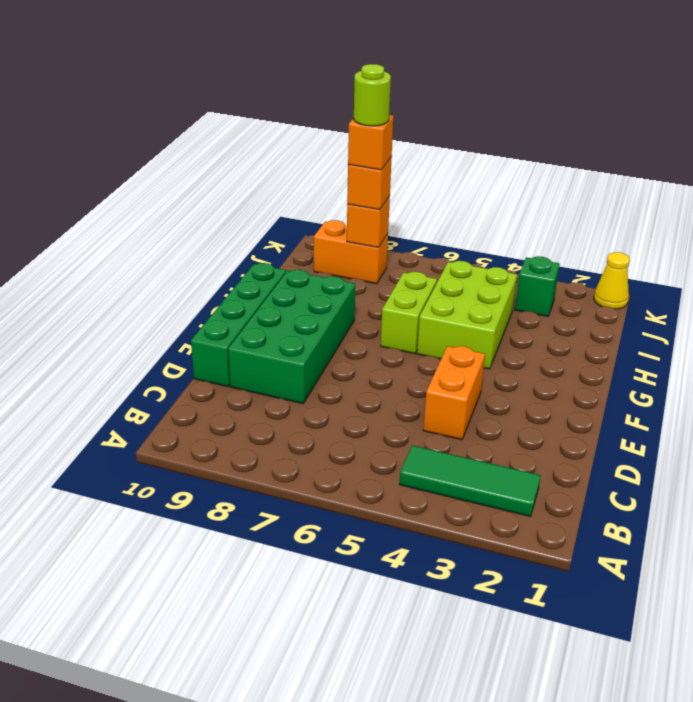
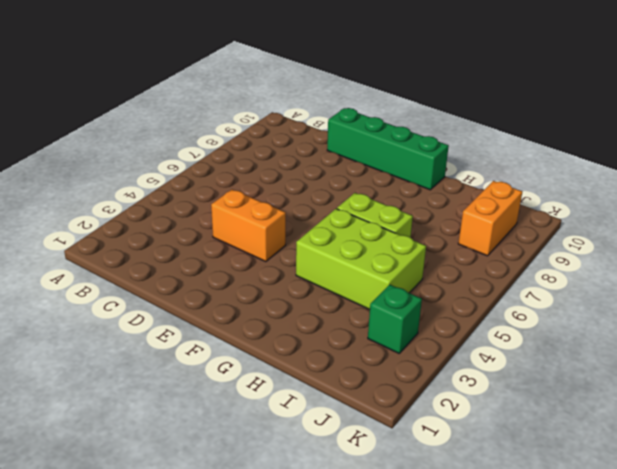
none -> green 1x3 tile [399,446,541,517]
none -> green 2x4 brick [228,270,355,404]
none -> yellow 1x1 cone [594,252,630,309]

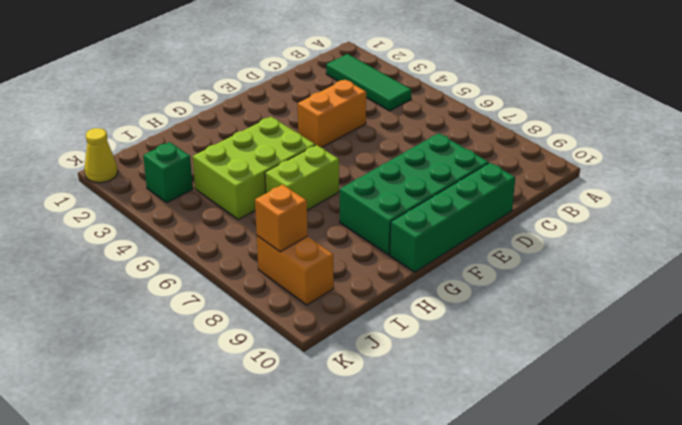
none -> orange 1x1 brick [347,157,392,210]
none -> orange 1x1 brick [348,115,393,170]
none -> lime 1x1 round brick [354,64,391,126]

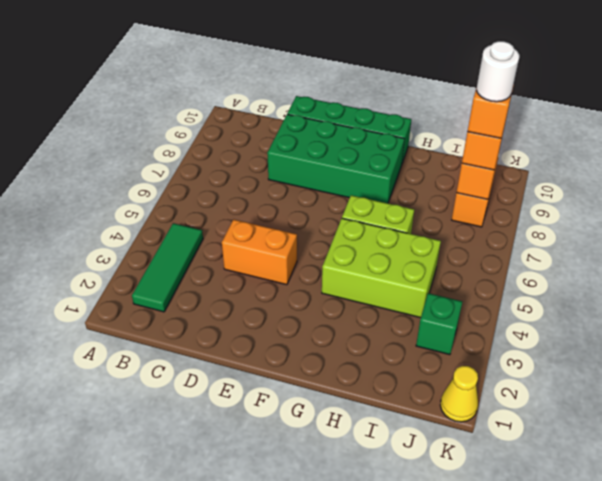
white 1x1 round brick [477,41,519,102] -> lime 1x1 round brick [354,64,391,126]

